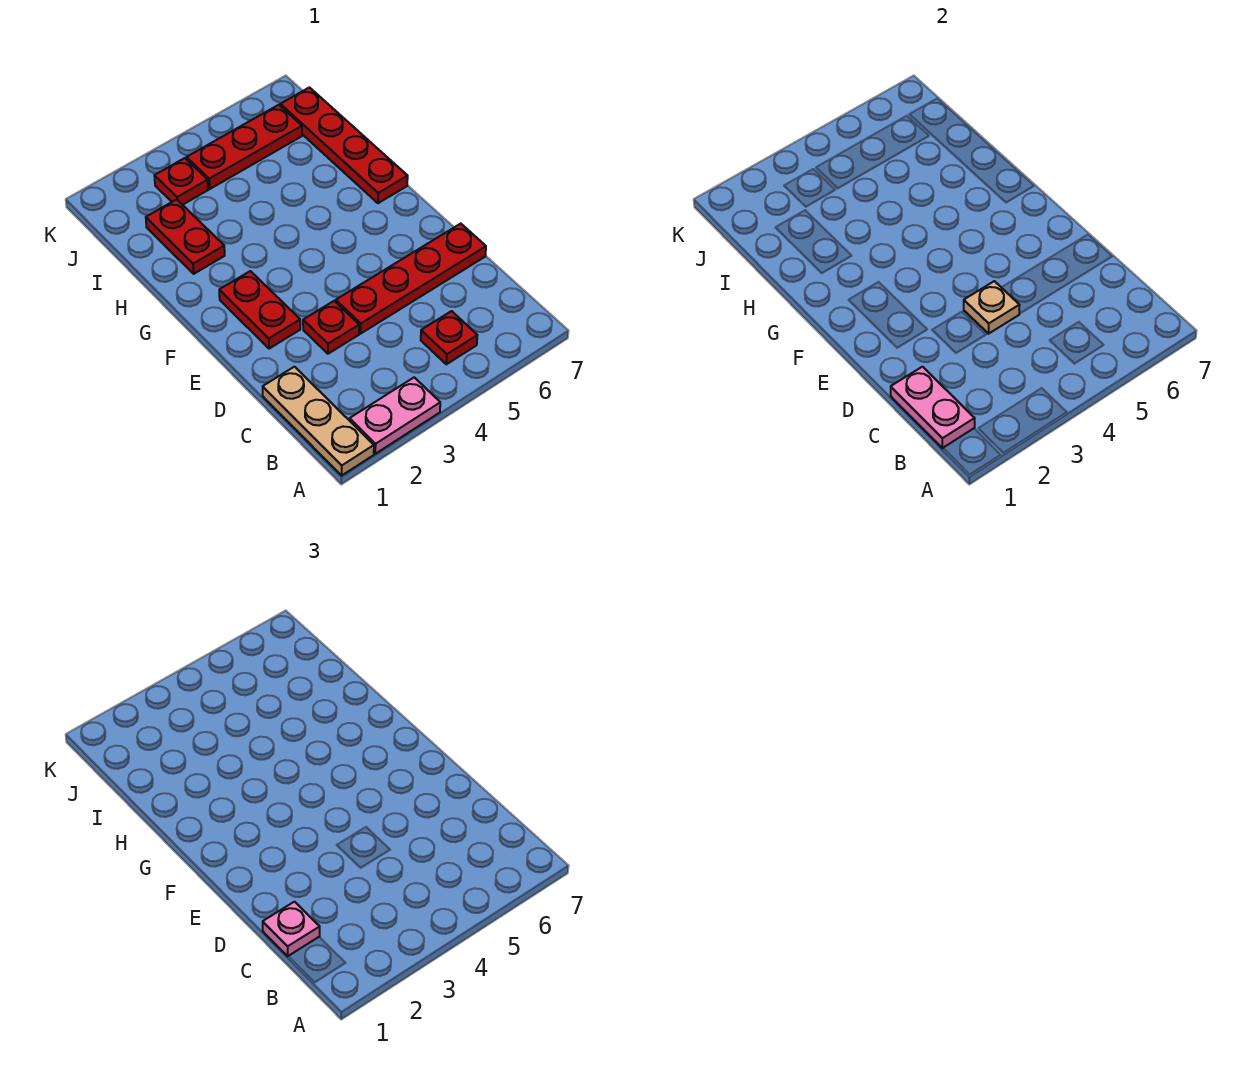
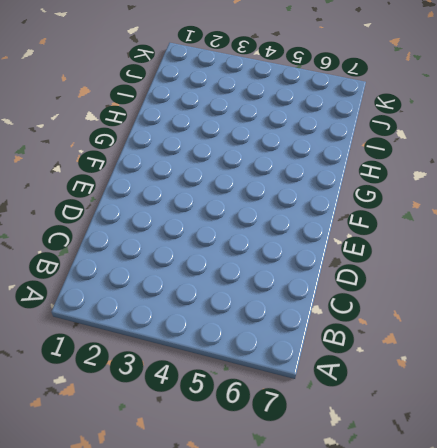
none -> tan 1x3 plate [263,367,374,475]
none -> pink 1x2 plate [350,377,440,454]
none -> red 1x1 plate [421,311,477,364]

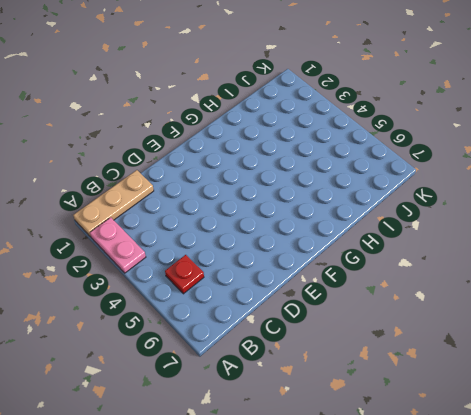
none -> red 1x1 plate [303,301,359,354]
none -> red 1x4 plate [336,224,486,334]
none -> red 1x2 plate [219,271,300,349]

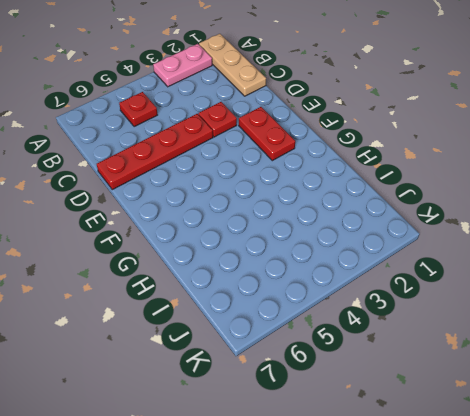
none -> red 1x4 plate [280,87,408,203]
none -> red 1x2 plate [146,199,225,274]
none -> red 1x1 plate [154,158,208,205]

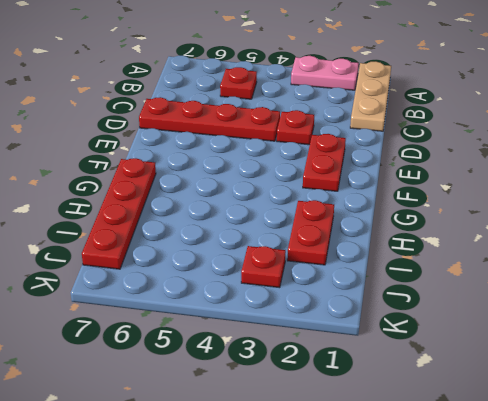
none -> red 1x3 plate [187,105,302,189]
none -> pink 1x2 plate [891,367,975,448]
none -> tan 1x1 plate [964,281,1019,334]

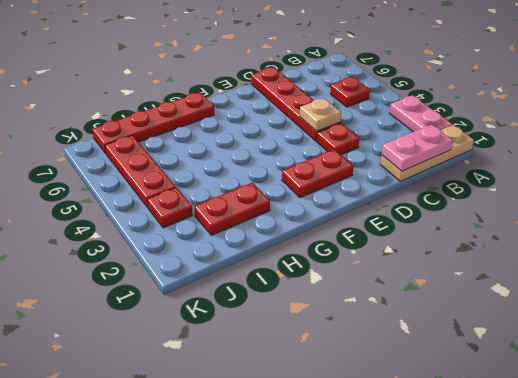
none -> pink 1x1 plate [263,902,320,956]

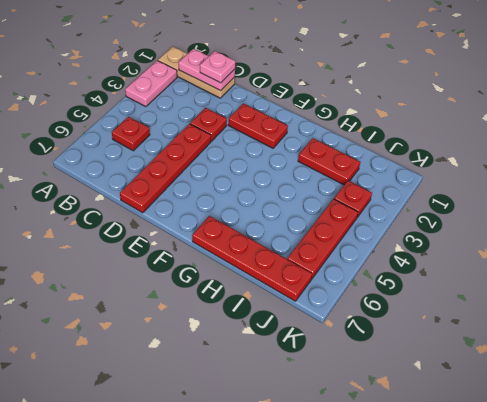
none -> tan 1x1 plate [964,281,1019,334]

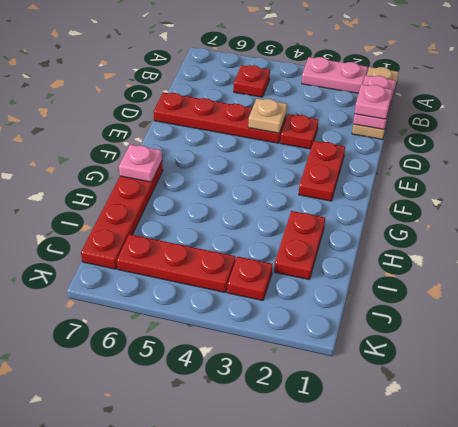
pink 1x1 plate [119,144,162,182] -> none

